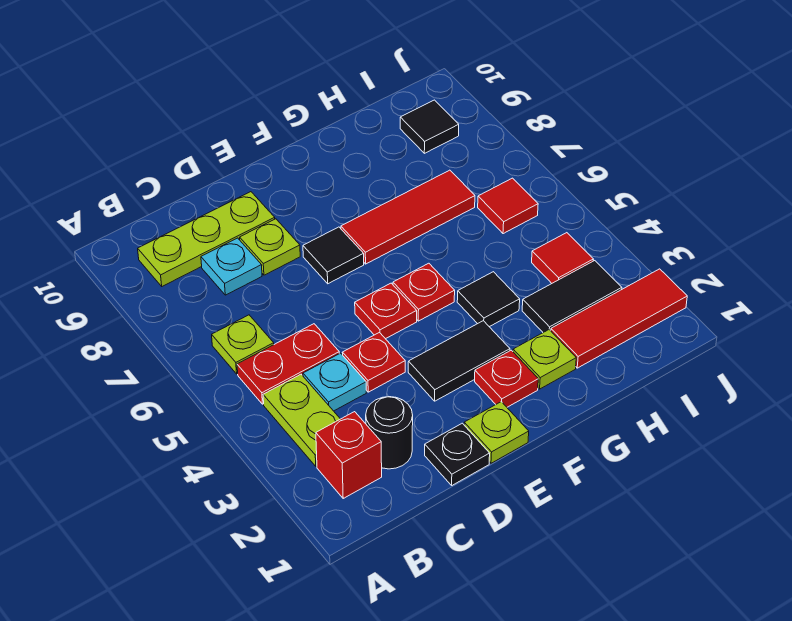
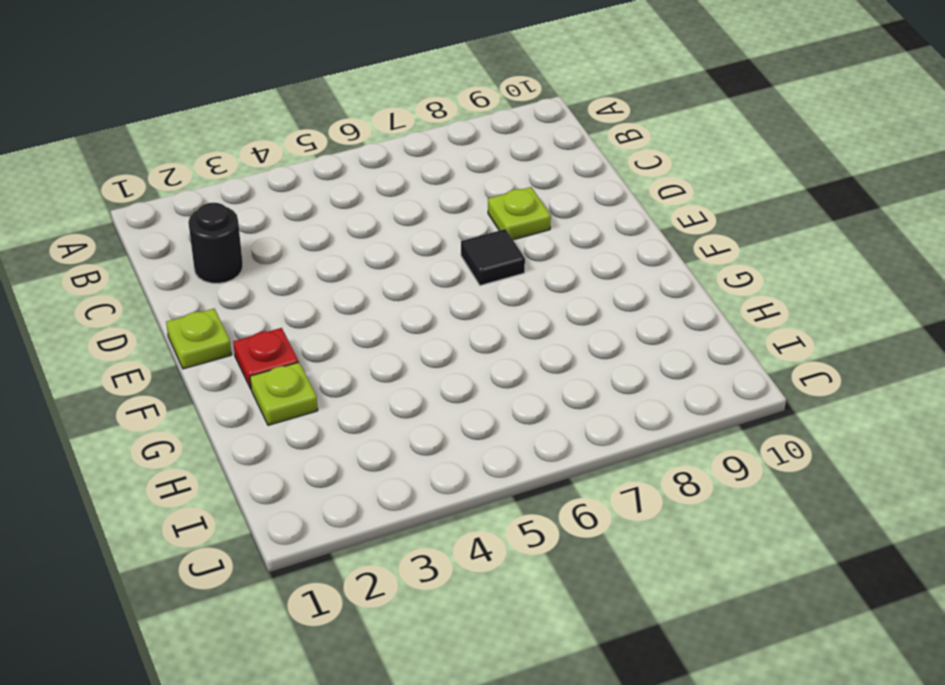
none -> red 1x1 brick [316,412,382,498]
none -> lime 1x2 plate [263,374,340,466]
none -> red 1x2 plate [237,324,339,404]

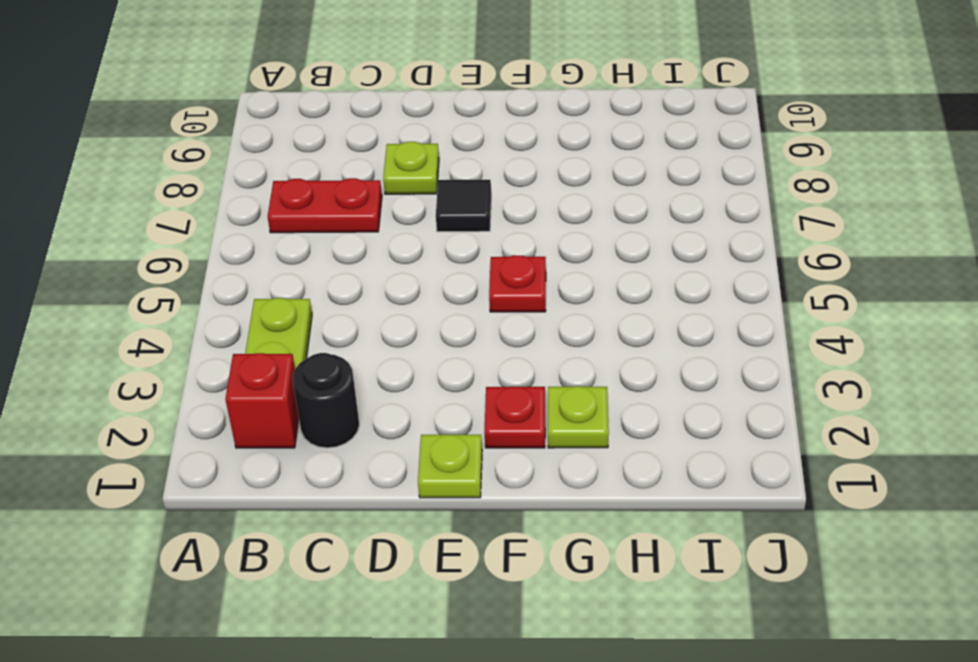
red 1x2 plate [268,178,382,233] -> red 1x2 plate moved to [237,324,339,404]
none -> lime 1x1 plate [212,315,274,374]
none -> lime 1x3 plate [138,192,275,286]
none -> cyan 1x1 plate [303,353,366,411]

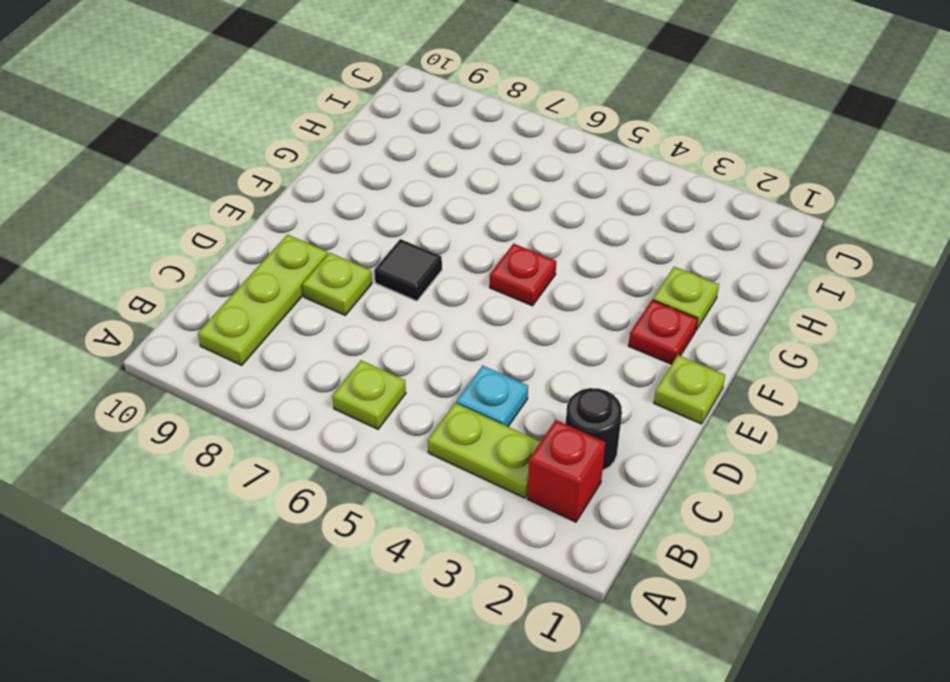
none -> red 1x2 plate [237,324,339,404]
none -> cyan 1x1 plate [201,238,262,295]
none -> black 1x1 plate [425,423,490,485]

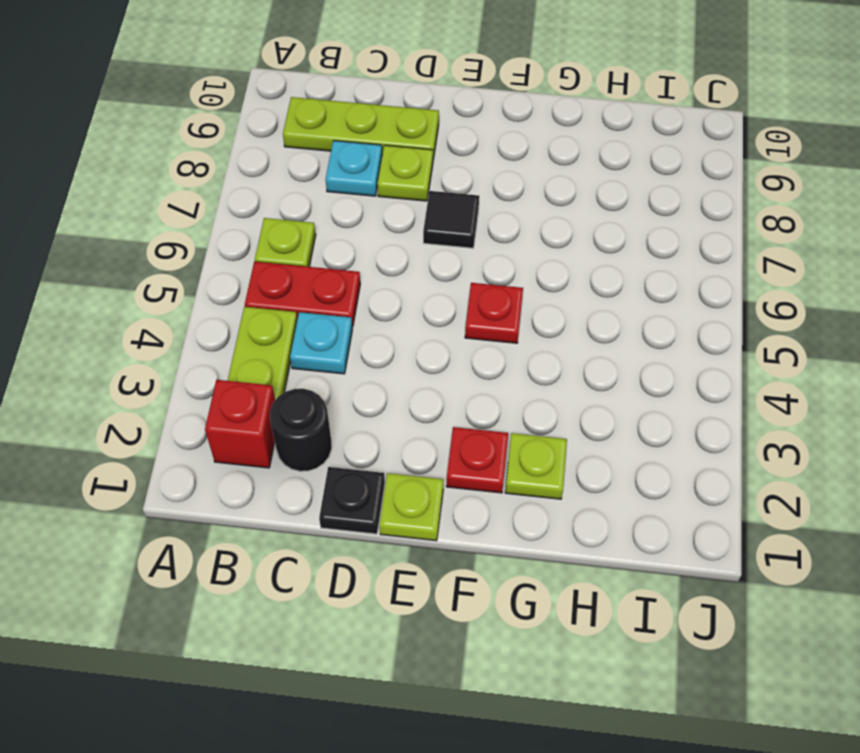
none -> red 1x1 plate [342,333,405,392]
none -> black 1x2 tile [408,321,510,401]
none -> red 1x1 plate [355,283,417,339]

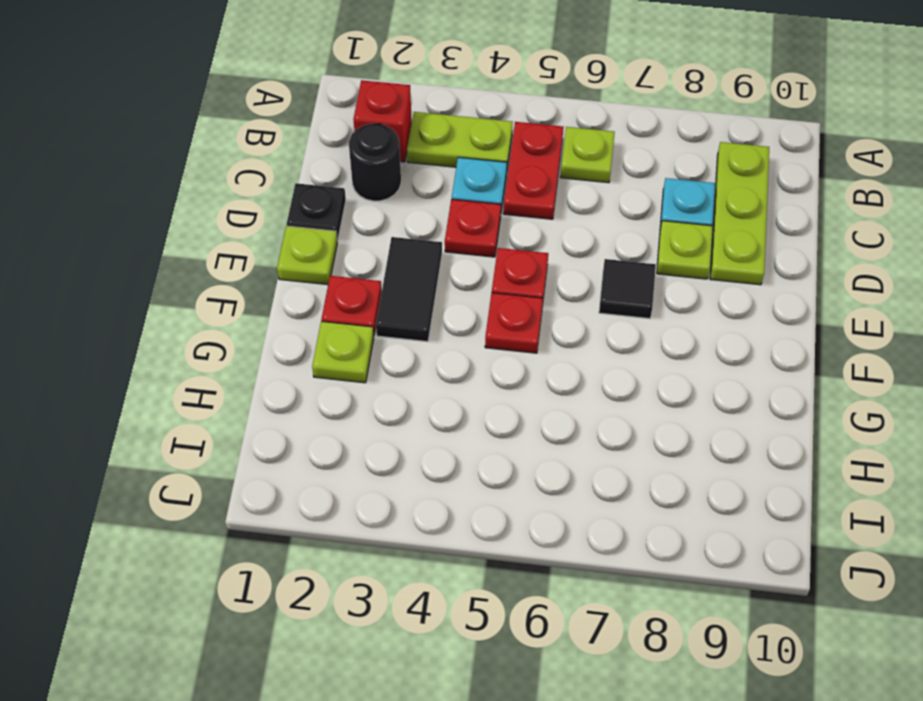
none -> red 1x3 tile [341,170,475,264]
none -> black 1x1 tile [457,272,520,327]
none -> red 1x3 tile [551,269,687,368]

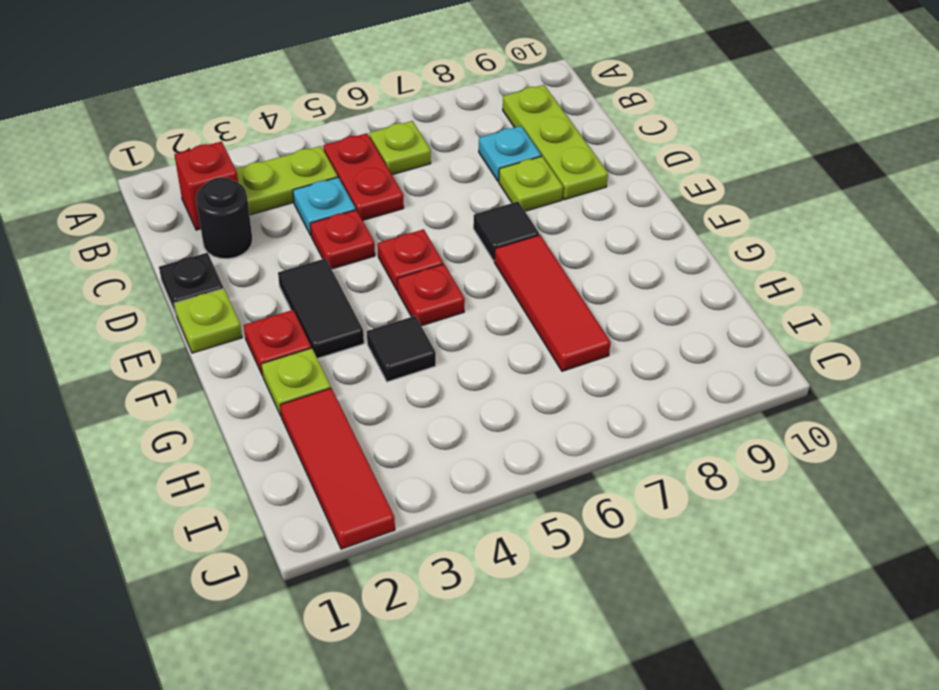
none -> black 1x2 tile [522,261,622,332]
none -> red 1x1 tile [532,233,594,283]
none -> red 1x1 tile [478,178,538,234]

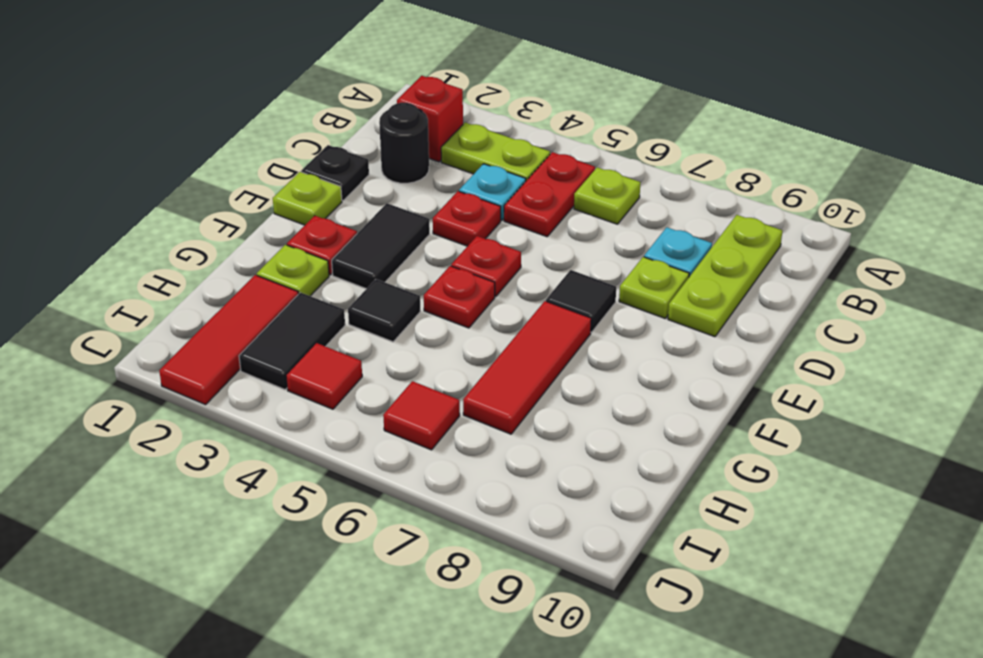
none -> black 1x1 tile [400,100,459,153]

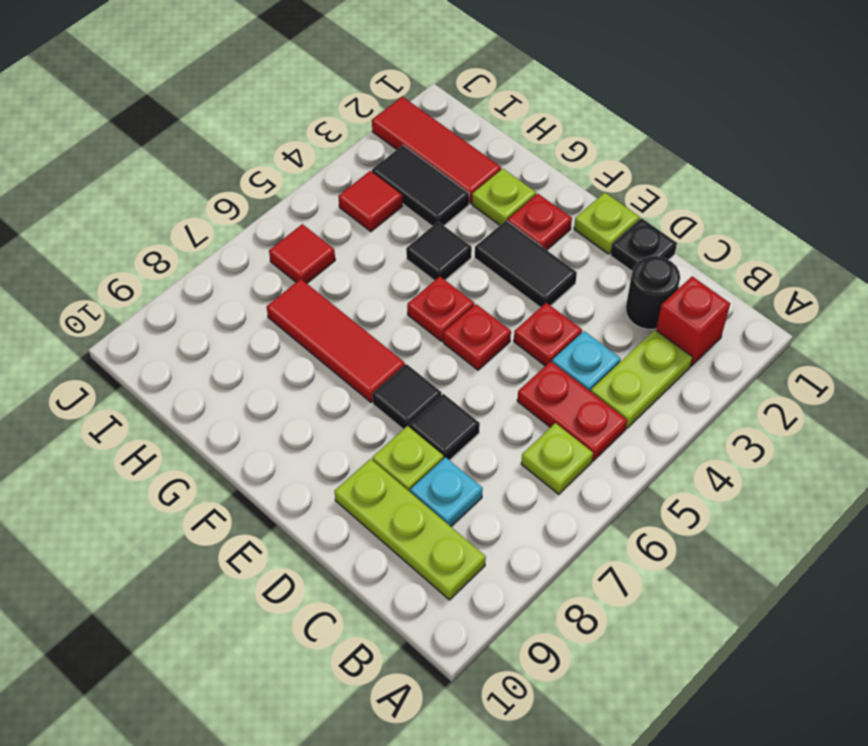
black 1x1 tile [409,394,480,460] -> black 1x1 tile moved to [400,100,459,153]

